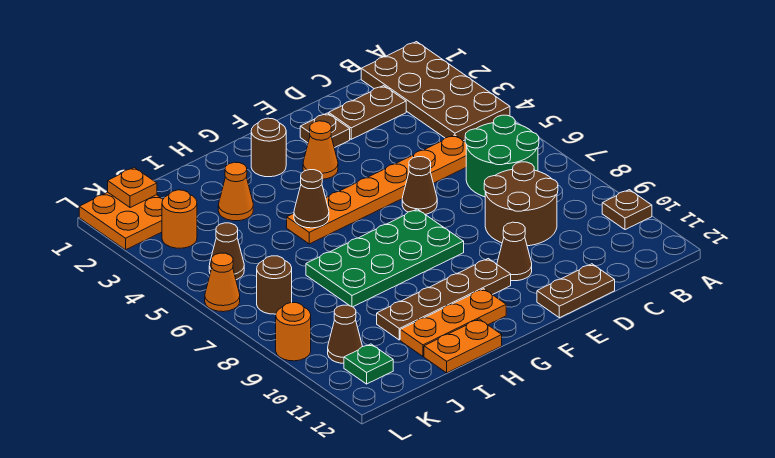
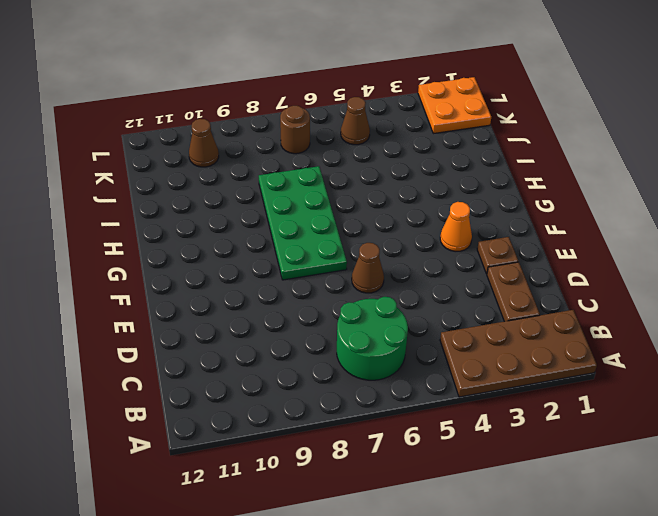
none -> brown 1x1 plate [602,190,652,230]
none -> orange 1x6 plate [287,135,466,244]
none -> brown 2x2 round brick [484,162,558,246]

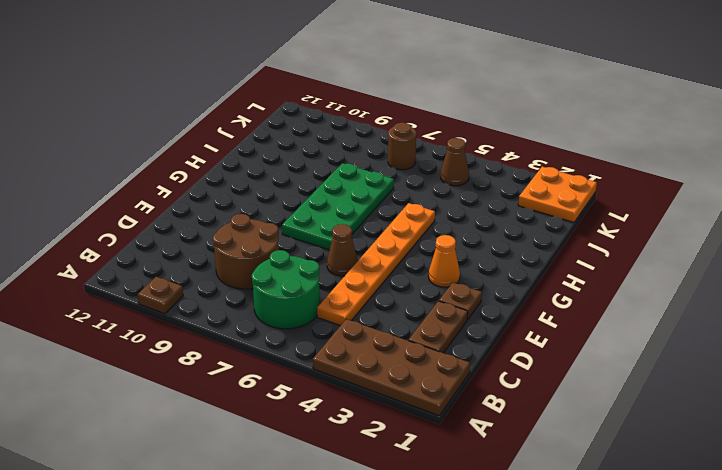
none -> brown 1x2 plate [537,264,615,318]
none -> brown 1x1 cone [497,222,532,281]
none -> brown 1x4 plate [377,259,511,340]

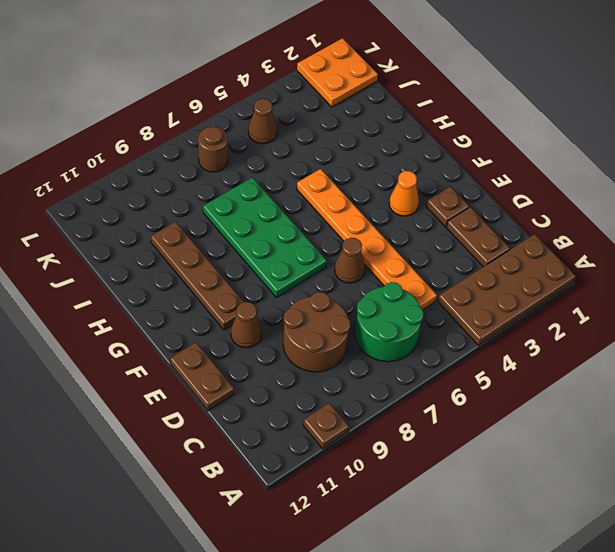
none -> brown 1x1 round brick [251,118,286,177]
none -> orange 1x3 plate [400,289,506,356]
none -> orange 1x2 plate [424,319,502,373]

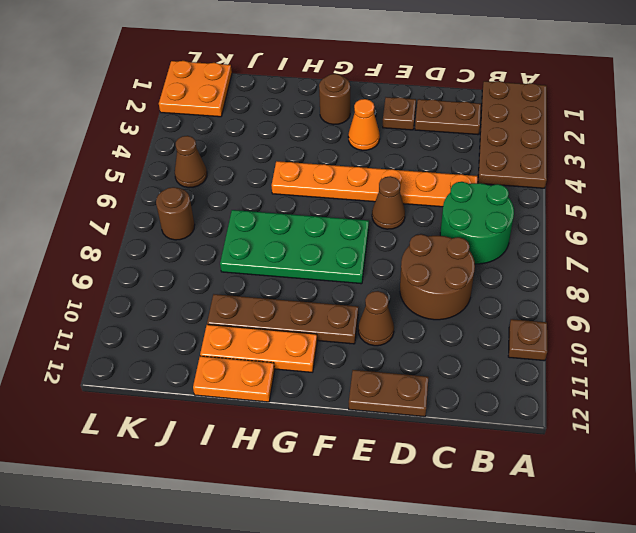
none -> orange 1x1 cone [218,162,253,221]
none -> orange 1x1 round brick [162,190,197,248]
none -> brown 1x1 cone [328,305,363,363]

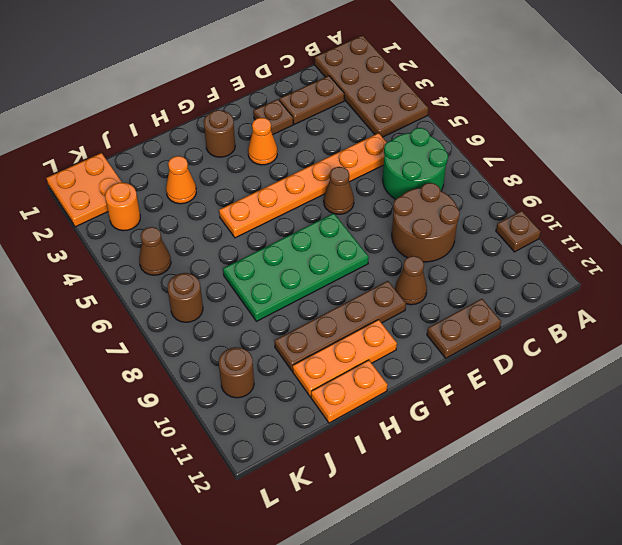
brown 1x1 round brick [219,347,254,398] -> brown 1x1 cone [328,305,363,363]
none -> green 1x1 plate [344,344,393,384]
none -> orange 1x1 cone [205,253,240,312]
none -> orange 1x1 round brick [276,303,311,361]

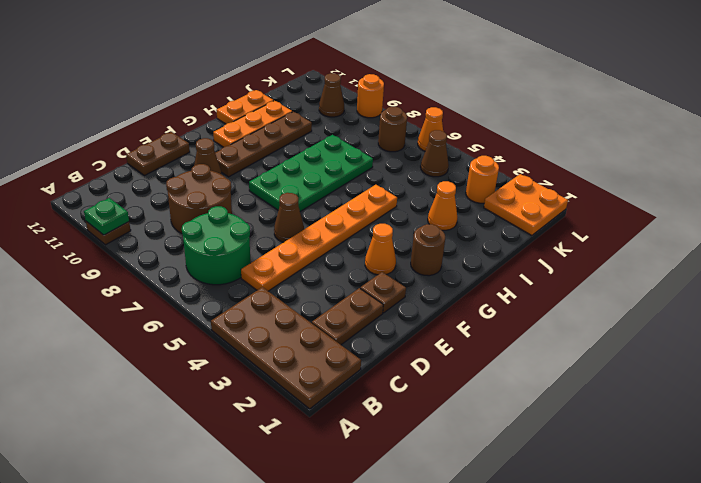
green 1x1 plate [84,198,129,235] -> green 1x1 plate moved to [344,344,393,384]
none -> brown 1x1 cone [294,170,329,228]
none -> orange 1x1 plate [108,167,157,208]

